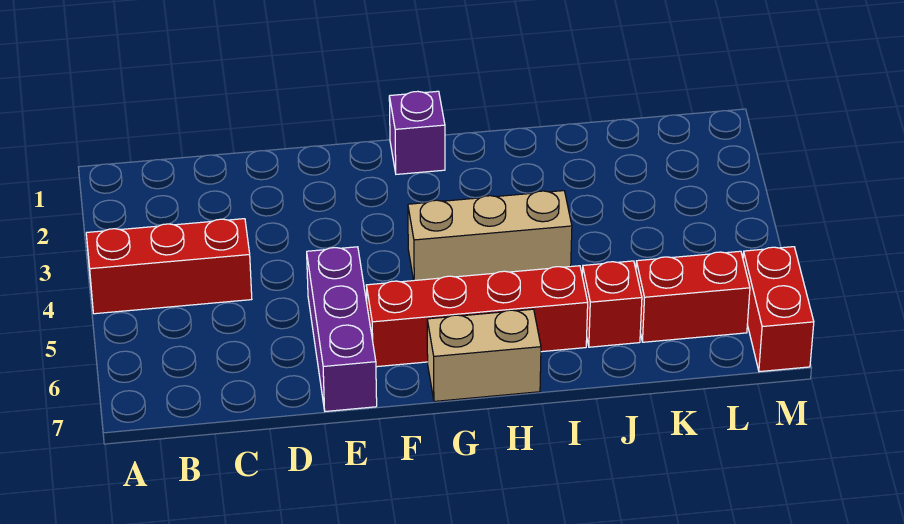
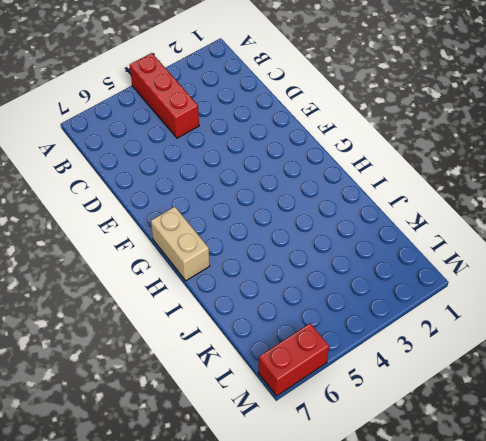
none -> purple 1x3 brick [307,247,377,411]
none -> red 1x4 brick [366,266,588,367]

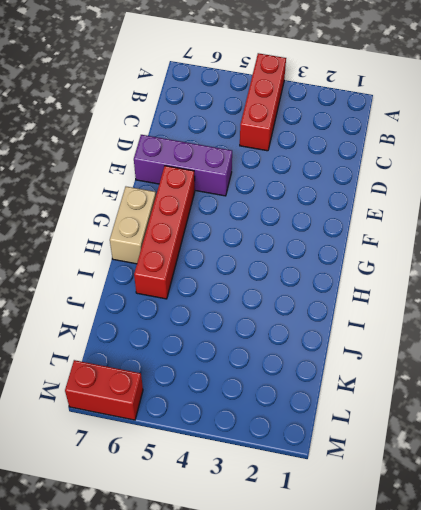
none -> purple 1x1 brick [389,91,445,174]
none -> tan 1x3 brick [408,191,572,280]

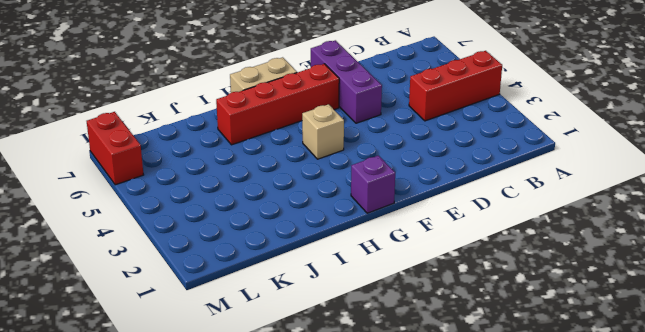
tan 1x1 brick [302,104,344,159] -> tan 1x3 brick [408,191,572,280]
none -> red 1x1 brick [582,261,642,347]
none -> red 1x2 brick [636,251,750,342]

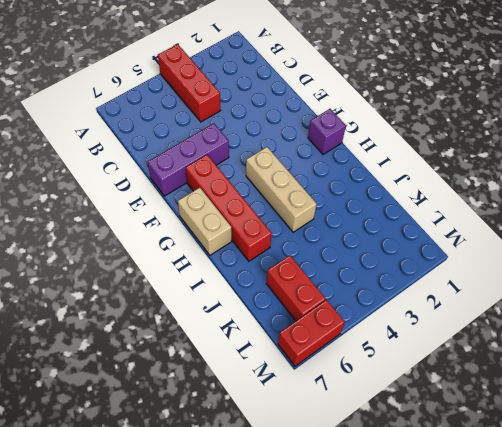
none -> red 1x1 brick [582,261,642,347]

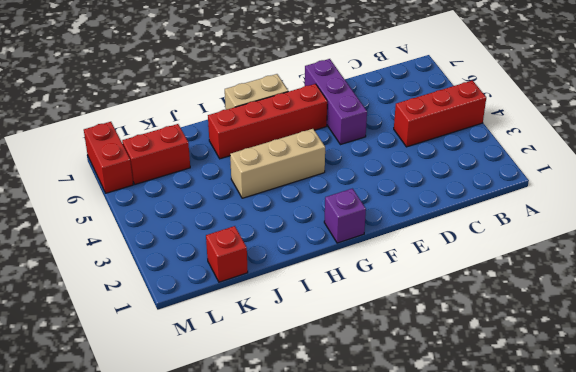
red 1x1 brick [206,226,248,282] -> red 1x1 brick moved to [582,261,642,347]

